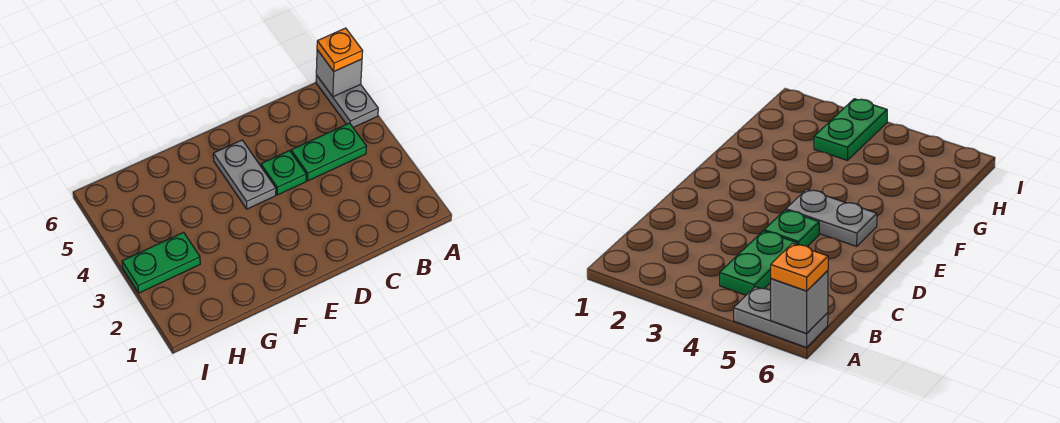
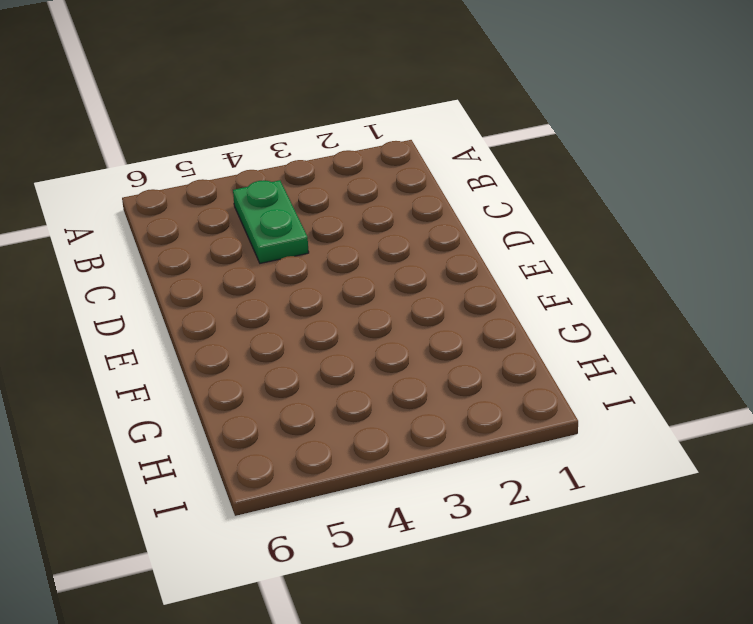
none -> grey 1x2 plate [316,75,378,128]
none -> green 1x1 plate [261,151,306,195]

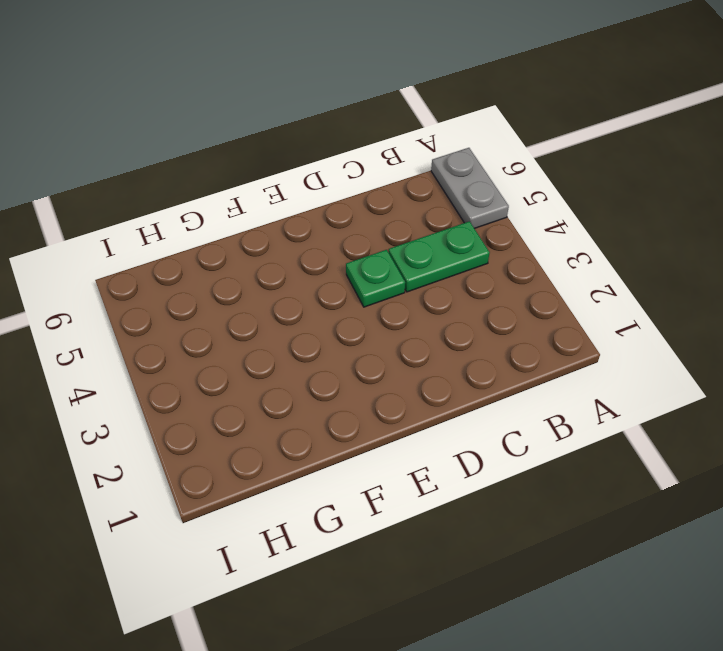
none -> grey 1x2 plate [213,140,276,209]
none -> green 1x2 plate [122,232,200,293]

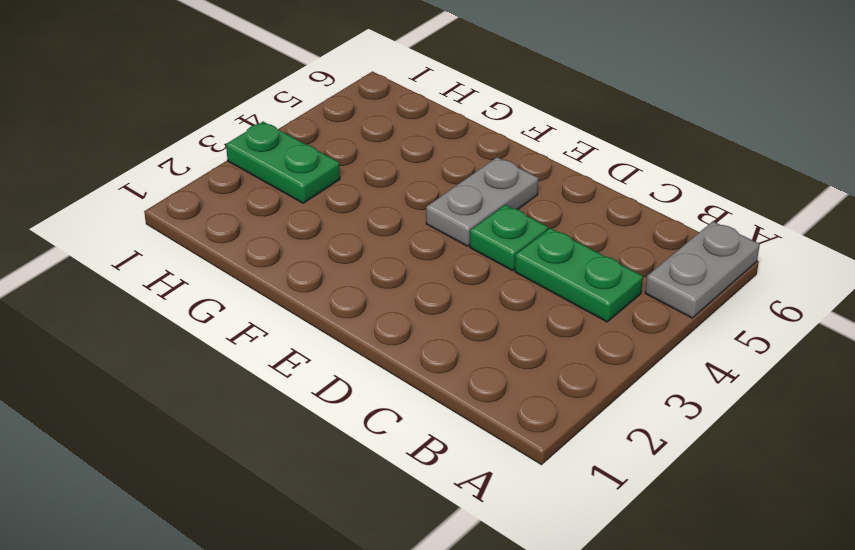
none -> grey 1x1 brick [316,50,362,97]
none -> orange 1x1 plate [317,28,363,71]

